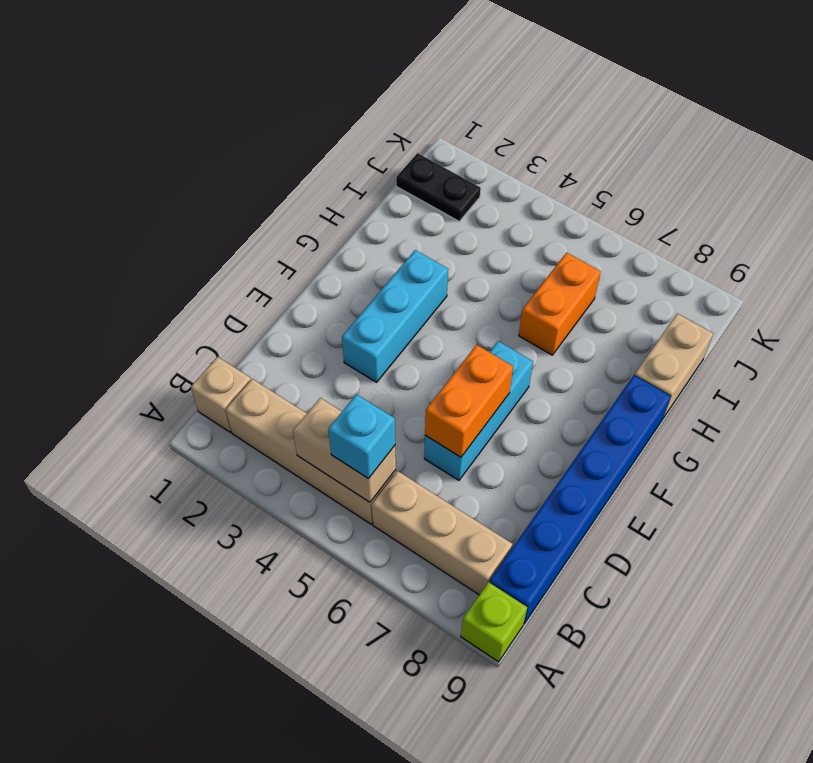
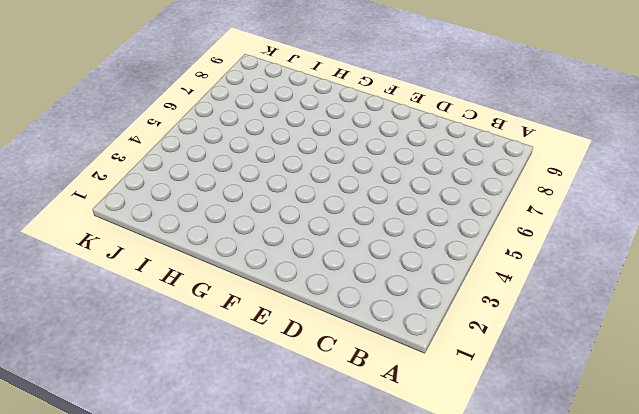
none -> lime 1x1 brick [461,582,527,662]
none -> tan 1x1 brick [191,357,251,432]
none -> tan 1x4 brick [226,379,396,524]

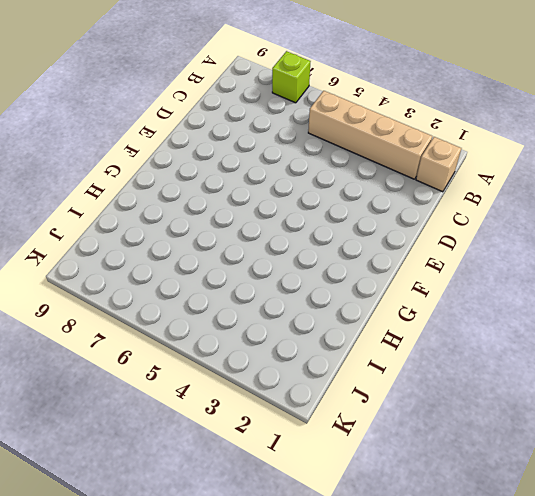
lime 1x1 brick [272,51,311,103] -> lime 1x1 brick moved to [461,582,527,662]
none -> tan 1x3 brick [372,471,512,595]
none -> blue 1x6 brick [489,375,671,624]
none -> cyan 1x3 brick [424,341,533,480]

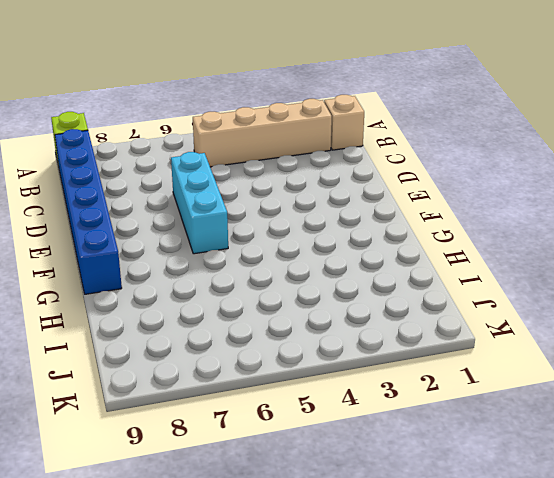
none -> tan 1x3 brick [372,471,512,595]
none -> cyan 1x3 brick [342,250,448,382]
none -> orange 1x2 brick [519,253,601,355]

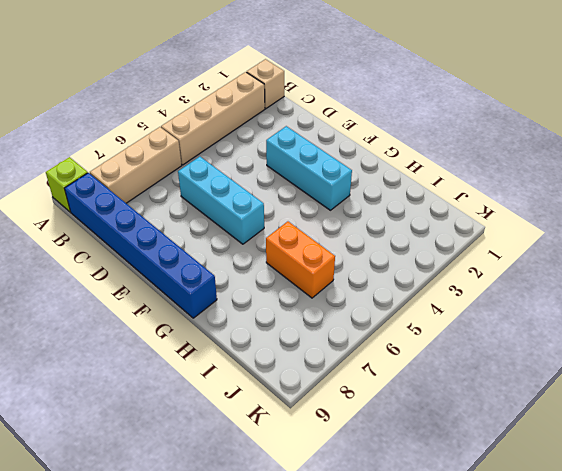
none -> tan 1x2 brick [635,314,713,418]
none -> black 1x2 plate [396,153,481,221]
none -> tan 1x2 brick [293,398,396,502]

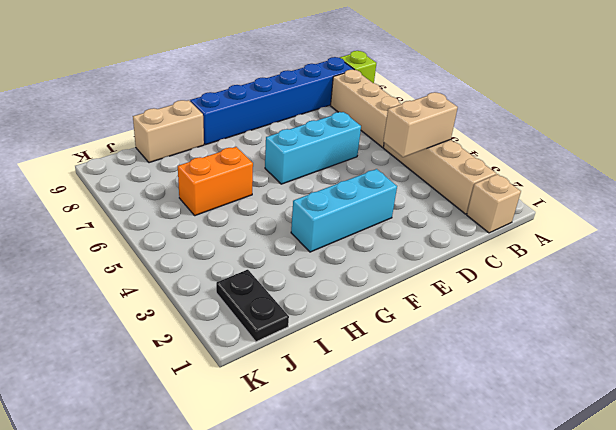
tan 1x2 brick [383,92,458,157] -> tan 1x2 brick turned to [293,398,396,502]
none -> orange 1x2 brick [425,345,513,457]
none -> cyan 1x1 brick [328,394,395,479]

